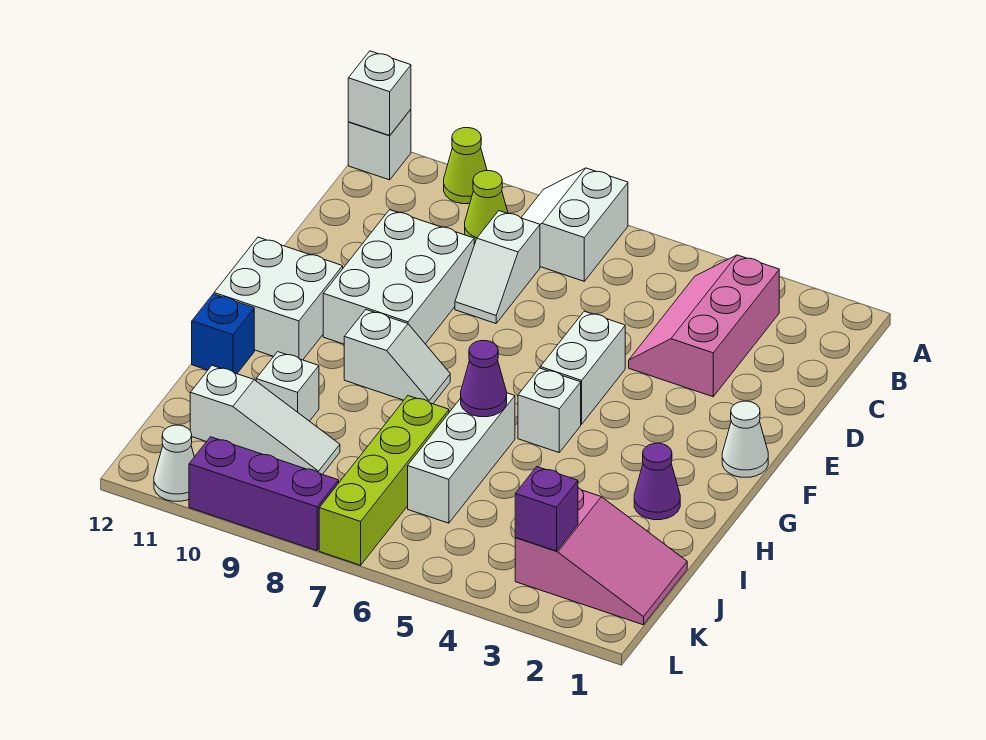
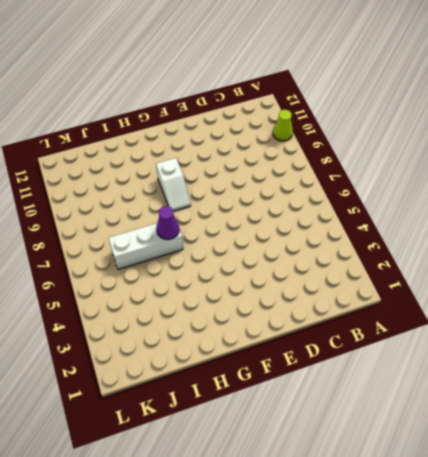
none -> white 2x2 slope [521,168,628,281]
none -> white 1x1 brick [348,109,411,180]
none -> pink 2x3 slope [629,255,779,397]

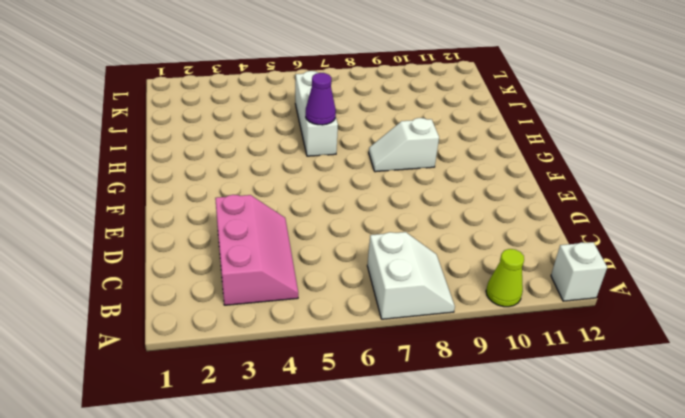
none -> lime 1x1 cone [465,171,508,244]
none -> white 1x2 slope [455,211,540,323]
none -> white 2x3 brick [323,210,474,344]

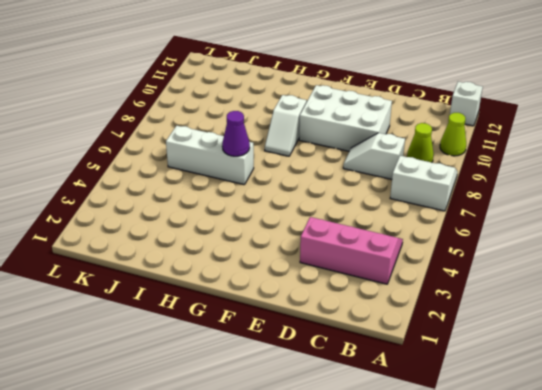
none -> white 1x2 brick [540,311,625,424]
none -> white 1x1 cone [722,401,768,477]
none -> white 2x2 brick [214,237,343,360]

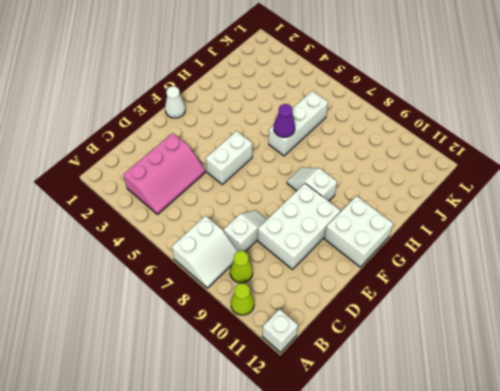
none -> white 1x1 brick [518,368,581,452]
none -> purple 1x1 cone [634,443,680,520]
none -> blue 1x1 brick [192,294,254,374]

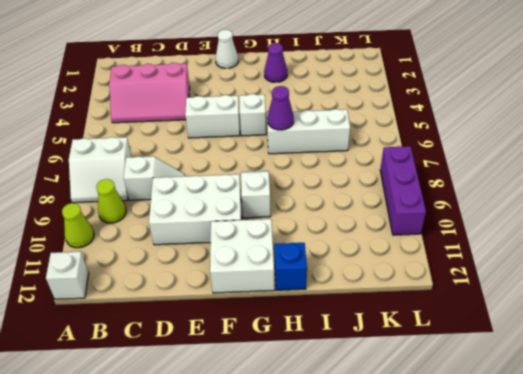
none -> lime 1x4 brick [319,396,449,565]
none -> white 1x1 brick [256,352,319,421]
none -> pink 2x3 slope [515,488,687,625]

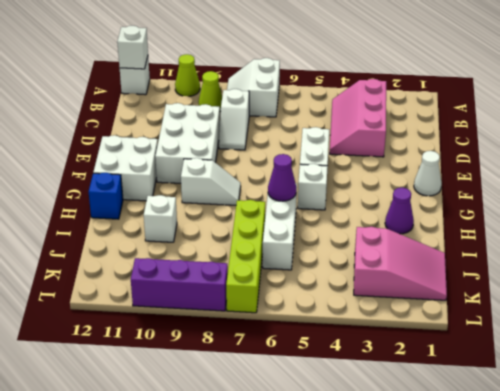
none -> white 1x3 slope [190,366,340,474]
none -> white 1x1 cone [154,425,194,501]
none -> purple 1x1 brick [515,467,578,551]

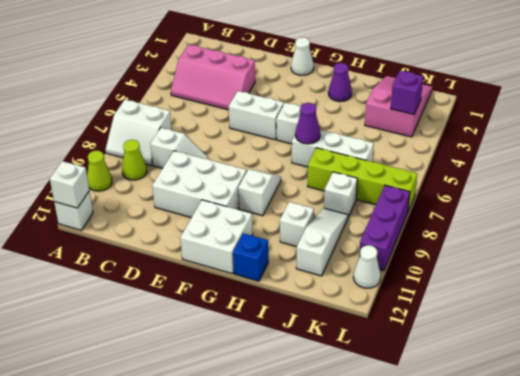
white 1x1 brick [324,172,357,217] -> none

